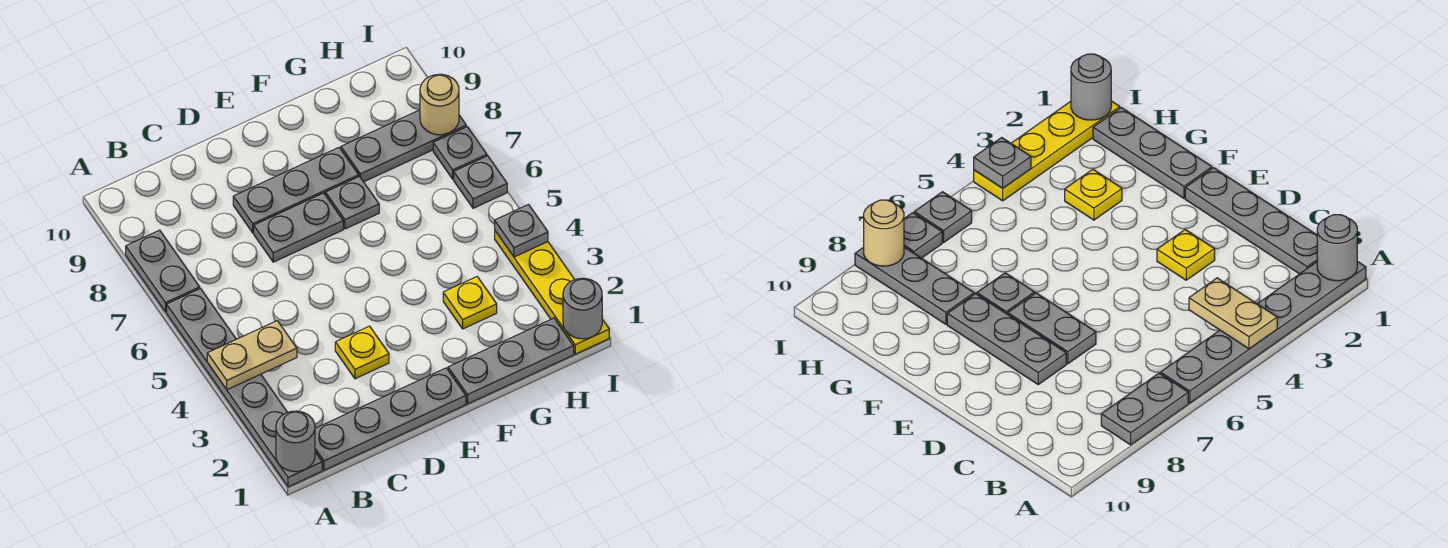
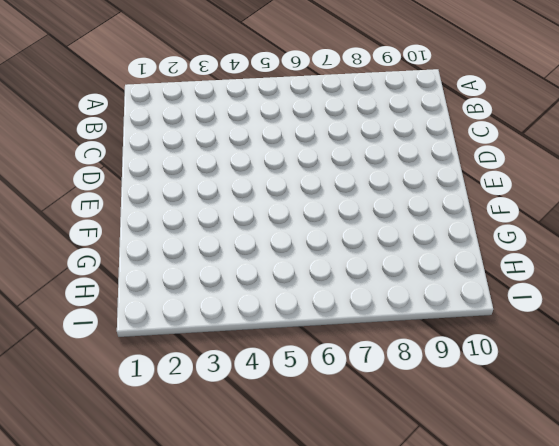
none -> grey 1x6 plate [167,289,322,487]
none -> grey 1x2 plate [126,230,200,312]
none -> grey 1x4 plate [315,368,466,470]

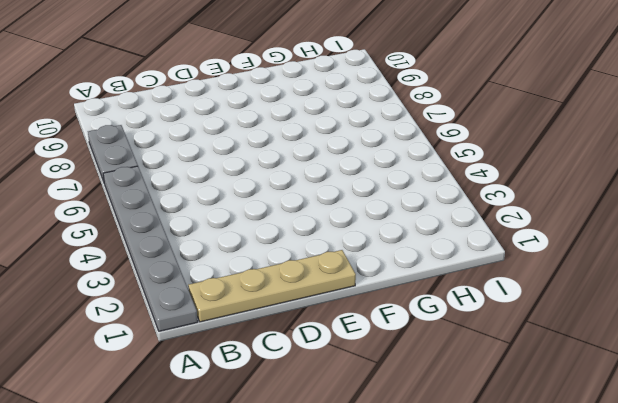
tan 1x4 plate [188,250,356,322] -> grey 1x4 plate [315,368,466,470]
none -> yellow 1x1 plate [335,326,389,379]
none -> grey 1x2 plate [254,193,343,262]
none -> grey 1x3 plate [233,148,359,233]

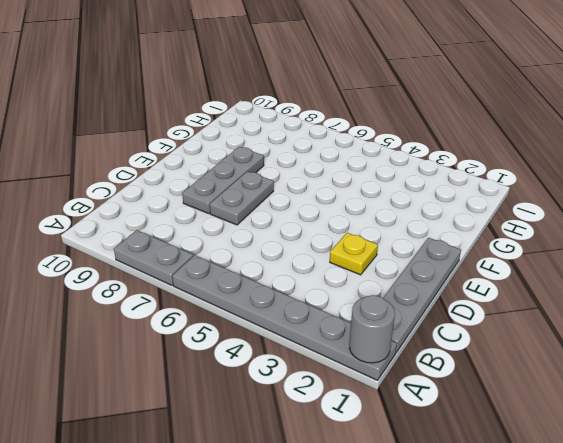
none -> grey 1x3 plate [448,318,574,404]
none -> grey 1x1 plate [326,176,379,229]
none -> yellow 1x1 plate [443,277,497,329]

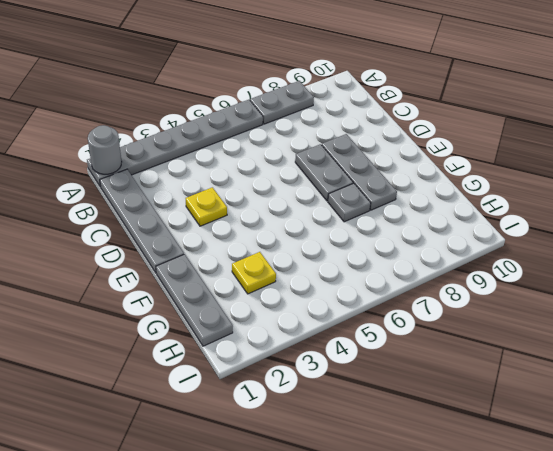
none -> grey 1x3 plate [341,110,466,182]
none -> yellow 1x4 plate [495,231,609,354]
none -> grey 1x1 plate [454,156,507,208]

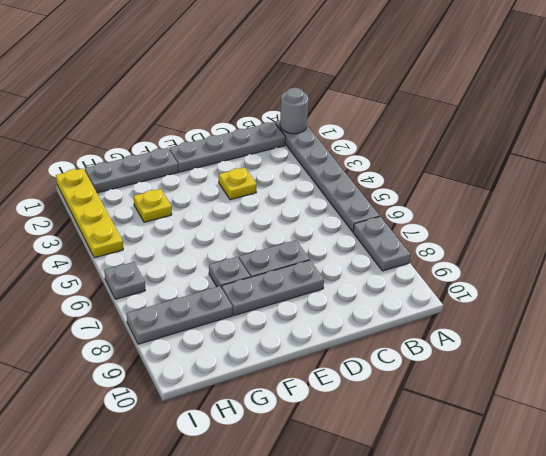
none -> grey 1x1 plate [433,127,487,179]
none -> tan 1x2 plate [207,321,297,390]
none -> grey 1x1 round brick [563,278,602,339]

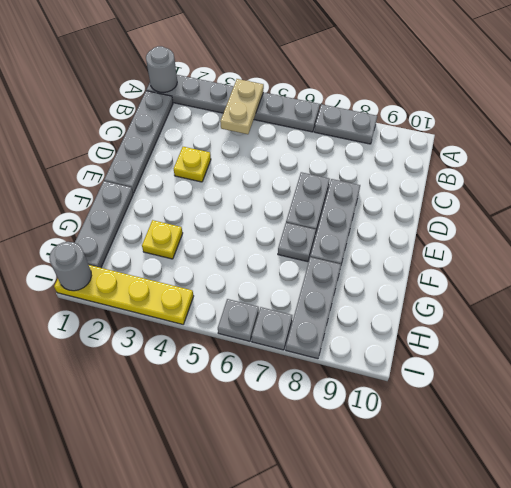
none -> grey 1x1 plate [495,205,548,257]
none -> tan 1x1 round brick [420,74,459,135]

